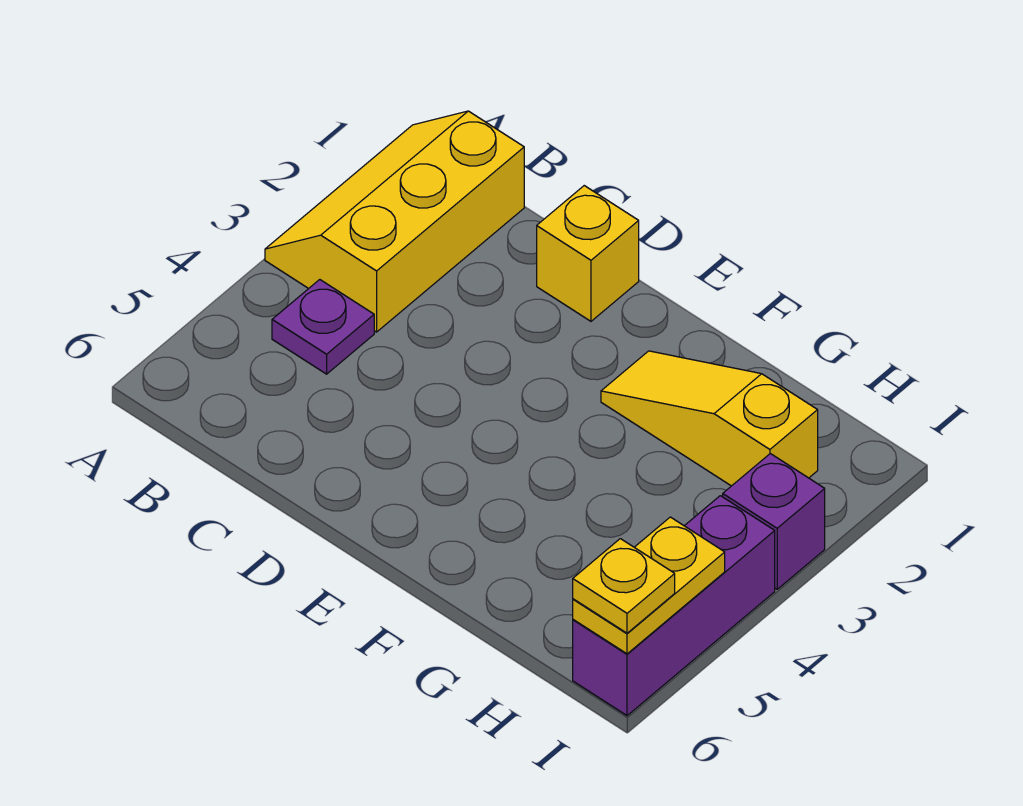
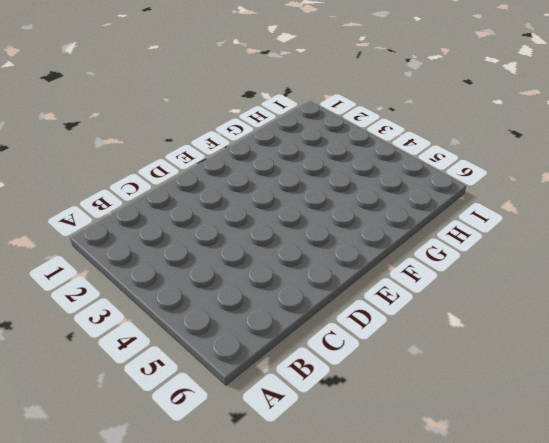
none -> yellow 2x3 slope [265,111,524,332]
none -> purple 1x1 plate [272,280,374,374]

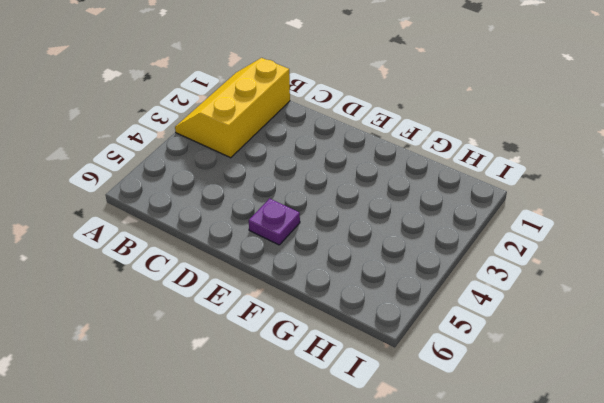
purple 1x1 plate [249,198,300,245] -> purple 1x1 plate moved to [272,280,374,374]
none -> yellow 1x1 brick [537,186,639,321]
none -> yellow 1x3 slope [601,351,818,486]

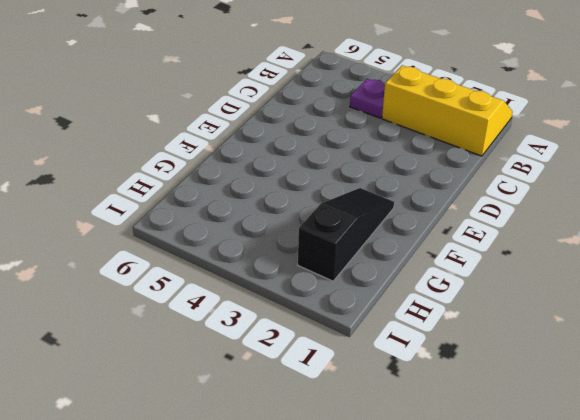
black 1x3 slope [298,188,394,281] -> yellow 1x3 slope [601,351,818,486]
none -> yellow 1x1 brick [537,186,639,321]
none -> purple 1x1 brick [723,454,825,589]

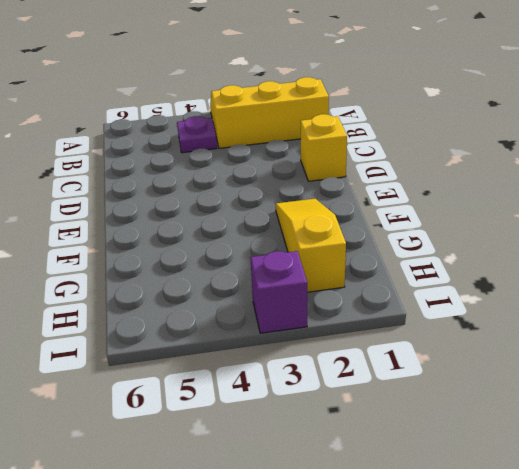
none -> purple 1x3 brick [573,496,775,716]
none -> yellow 1x2 plate [573,517,725,654]

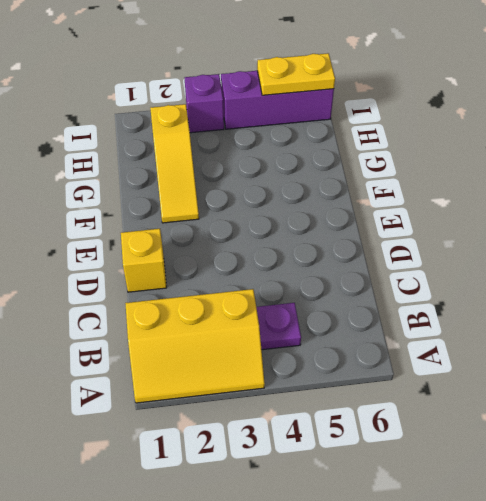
none -> yellow 1x1 plate [573,539,675,633]

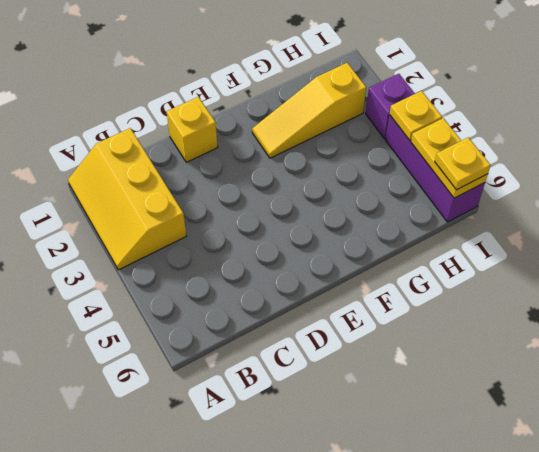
yellow 1x1 plate [390,91,442,140] -> none
none -> purple 1x1 plate [272,280,374,374]

